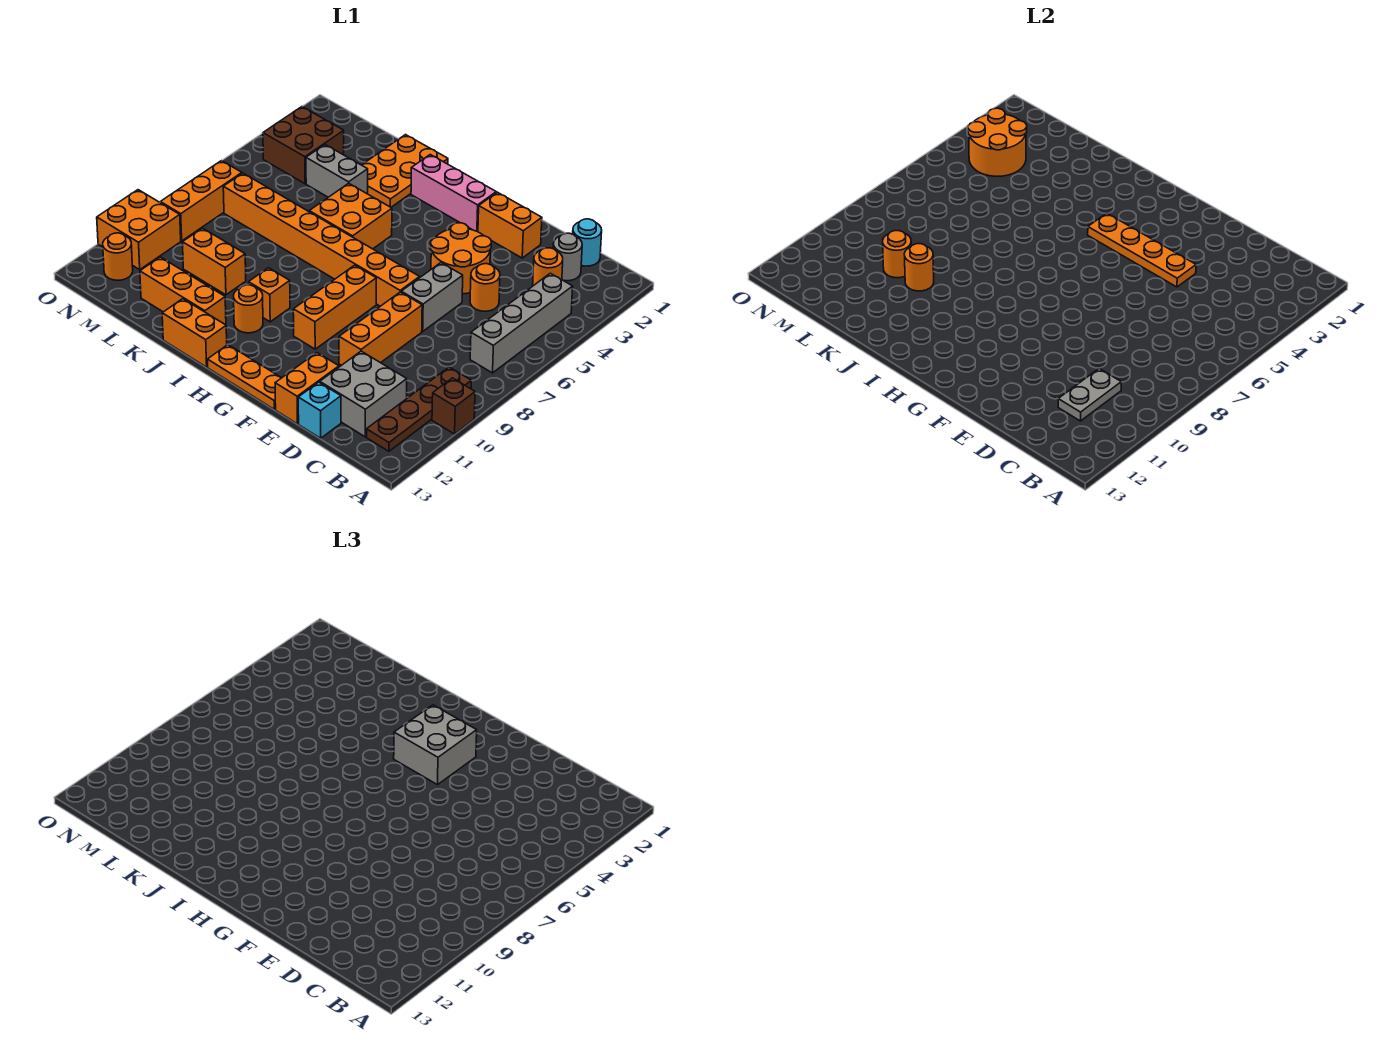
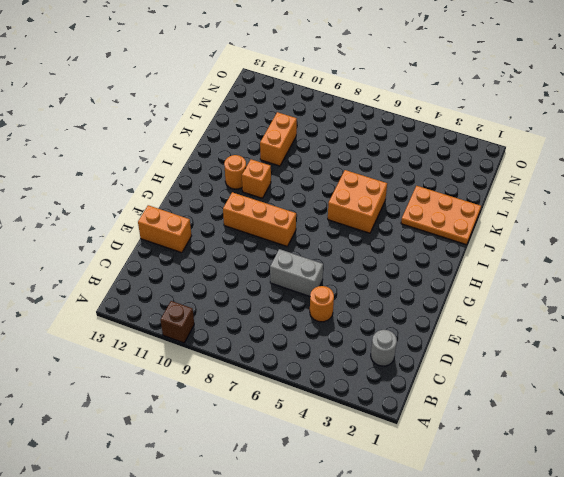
none -> grey 1x4 brick [470,273,573,373]
none -> brown 1x4 plate [366,367,471,451]
none -> cyan 1x1 round brick [573,219,602,266]
none -> orange 1x1 round brick [533,248,563,286]

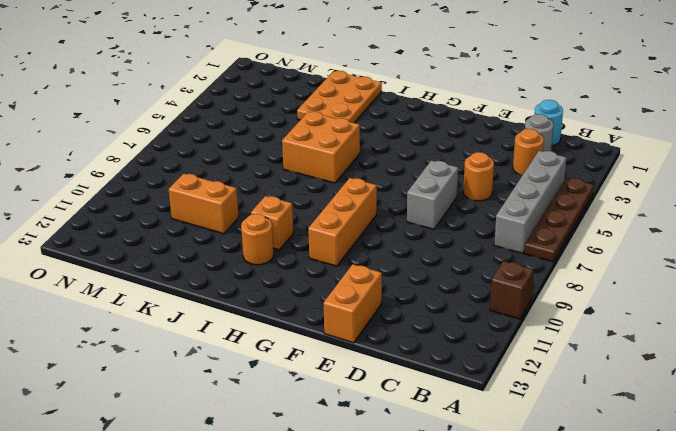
brown 1x4 plate [524,178,594,262] -> brown 1x4 plate moved to [366,367,471,451]
none -> grey 2x2 brick [320,351,407,437]
none -> cyan 1x1 brick [298,382,341,438]
none -> orange 1x2 brick [478,192,542,258]
none -> orange 2x2 round brick [431,223,491,294]

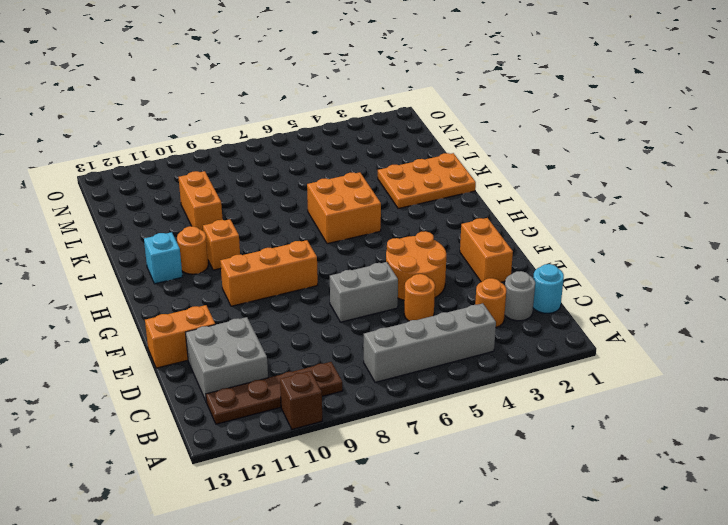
cyan 1x1 brick [144,232,183,284] -> cyan 1x1 brick moved to [298,382,341,438]
none -> orange 1x3 brick [339,292,422,365]
none -> orange 1x8 brick [223,173,420,306]
none -> orange 1x3 plate [207,345,281,409]
none -> pink 1x3 brick [411,155,496,232]

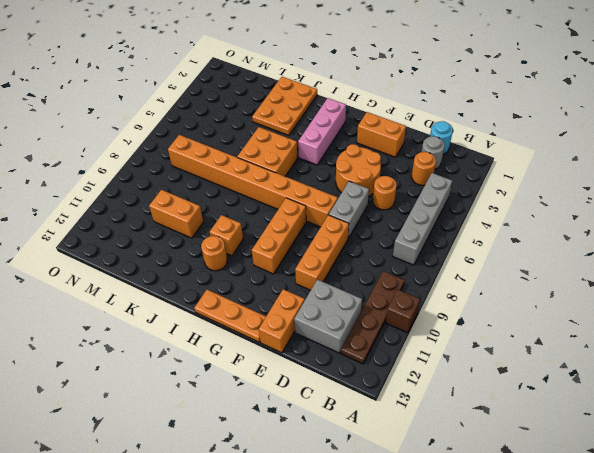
pink 1x3 brick [298,98,346,165] -> pink 1x3 brick turned to [411,155,496,232]
none -> cyan 1x1 brick [298,382,341,438]
none -> orange 1x2 brick [162,299,227,367]
none -> orange 1x3 brick [140,257,226,324]
none -> grey 1x2 brick [306,145,368,197]

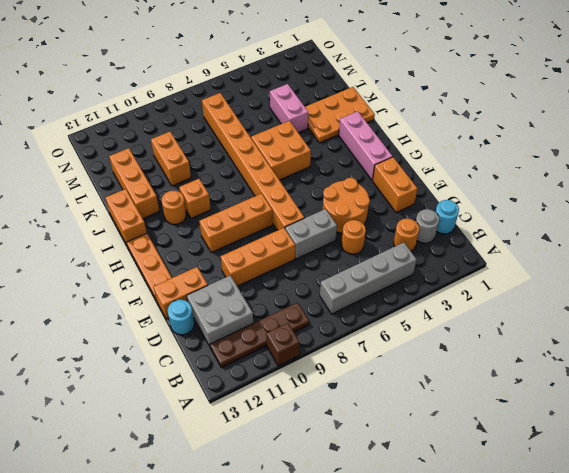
cyan 1x1 round brick [168,300,194,335] -> cyan 1x1 brick [298,382,341,438]
pink 1x2 brick [270,84,308,133] -> grey 1x2 brick [306,145,368,197]
none -> brown 2x2 brick [263,107,344,184]
none -> orange 1x3 brick [160,161,242,241]
none -> orange 2x2 brick [97,190,181,269]
none -> orange 1x1 round brick [103,233,133,280]

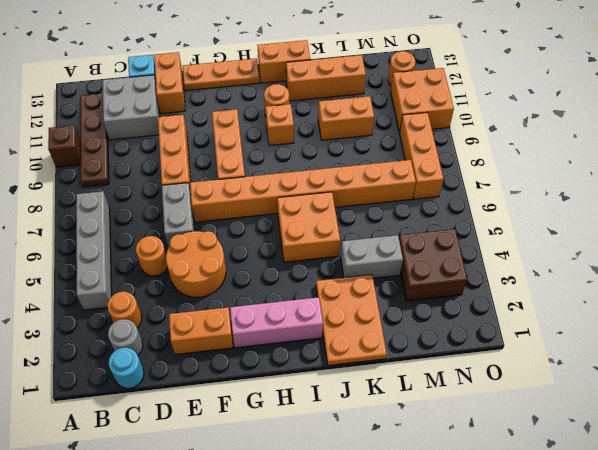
none -> grey 1x2 plate [1058,369,1121,421]
none -> orange 1x4 plate [1088,213,1196,287]
none -> orange 1x1 round brick [904,244,934,291]
none -> orange 1x1 round brick [883,231,911,278]

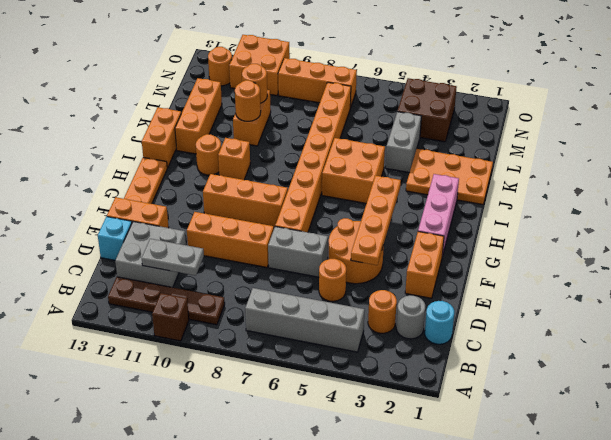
none -> orange 2x2 round brick [968,108,1027,176]
none -> grey 2x2 brick [394,705,477,785]

